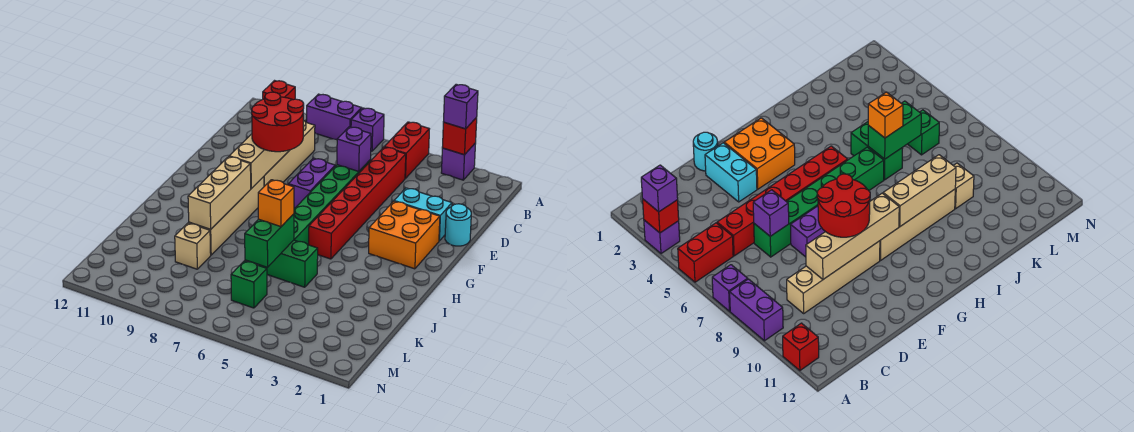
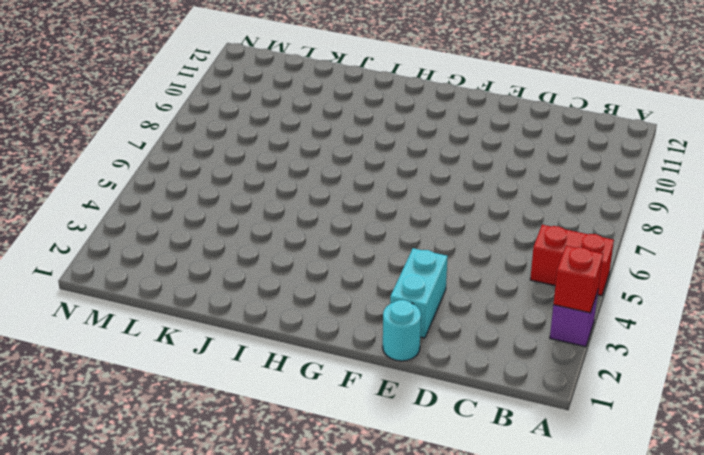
none -> purple 1x1 brick [351,108,384,151]
none -> purple 1x2 brick [307,94,362,140]
none -> red 1x1 brick [263,81,295,100]

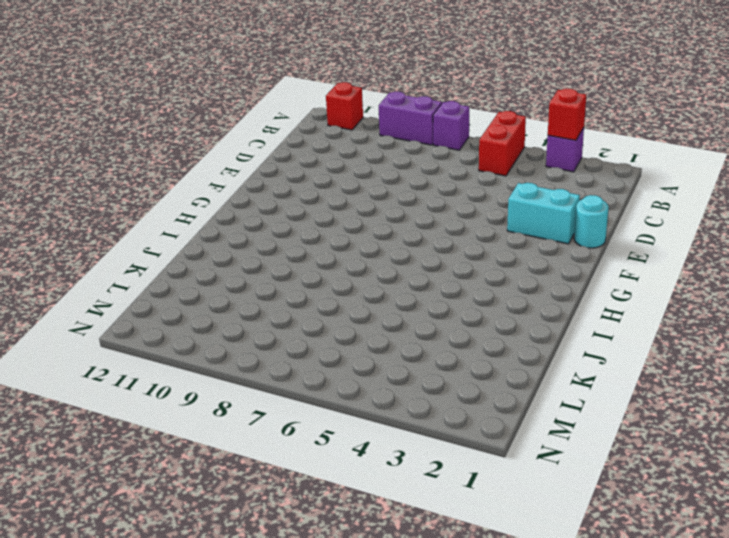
none -> red 1x6 brick [309,147,406,259]
none -> tan 1x4 brick [264,120,315,186]
none -> green 1x6 brick [294,160,371,245]

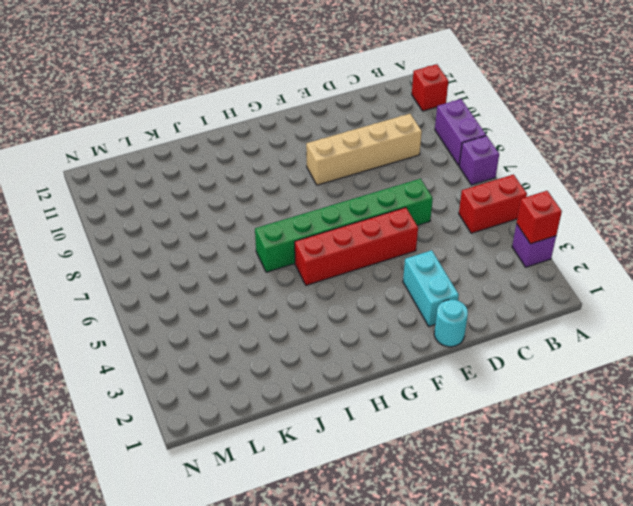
red 1x4 brick [295,207,418,285] -> red 1x6 brick [309,147,406,259]
none -> purple 1x2 brick [288,158,335,209]
none -> orange 2x2 brick [369,201,440,269]
none -> tan 1x4 brick [189,177,264,255]

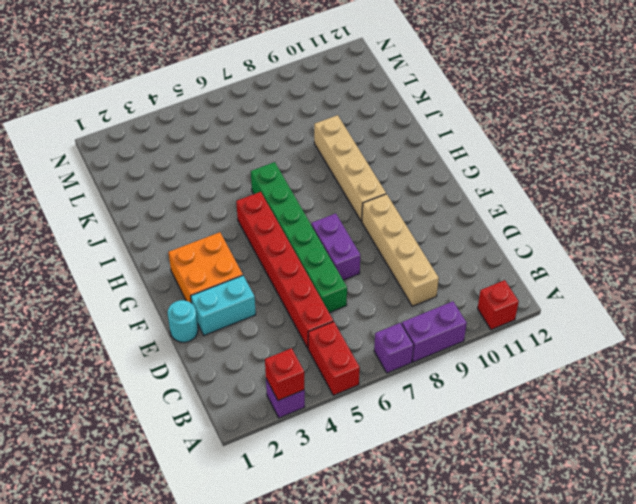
none -> green 1x2 brick [259,240,318,287]
none -> tan 1x1 brick [175,223,211,269]
none -> green 1x1 brick [231,261,267,308]

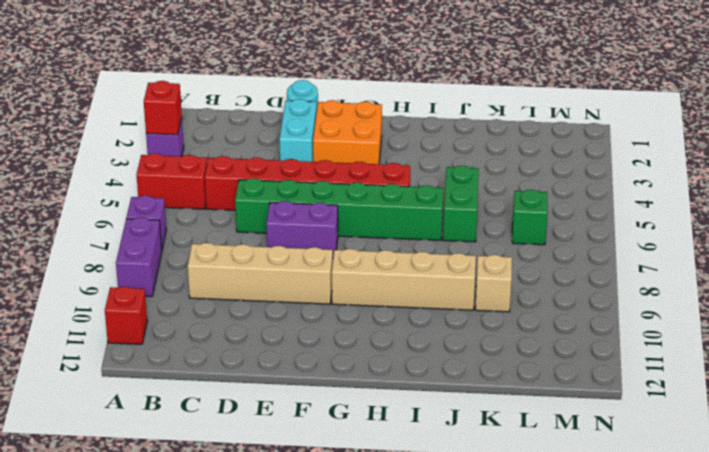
none -> purple 1x1 brick [337,127,371,171]
none -> tan 1x4 brick [229,134,289,189]
none -> tan 1x3 brick [188,157,251,229]

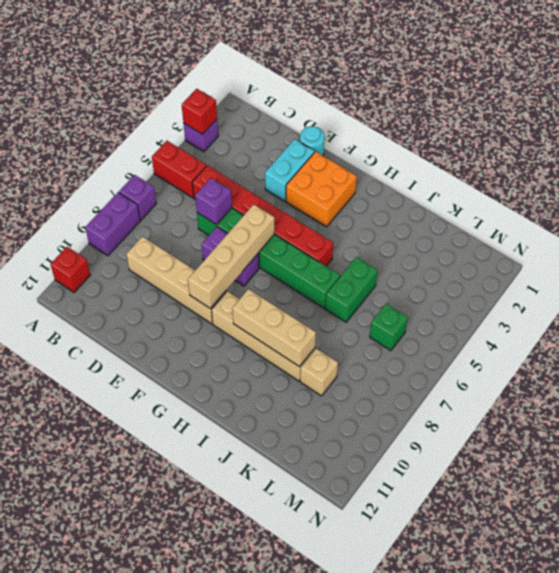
tan 1x4 brick [188,204,274,308] -> tan 1x4 brick turned to [229,134,289,189]
none -> green 1x2 brick [245,214,294,267]
none -> purple 1x1 brick [443,84,478,129]
none -> red 2x2 round brick [252,92,304,152]

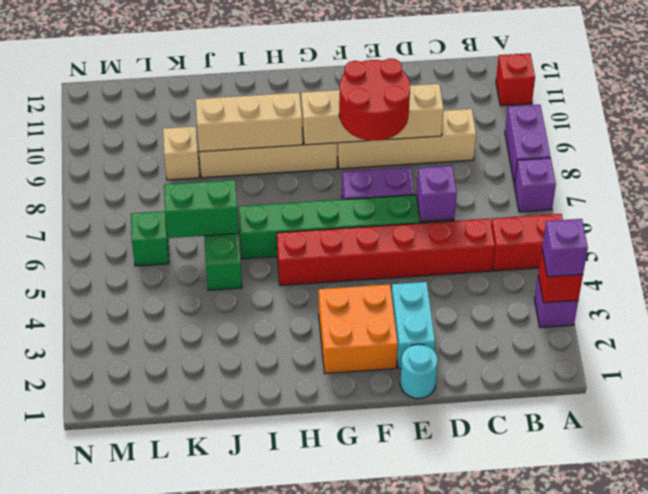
none -> orange 1x1 brick [258,180,294,227]

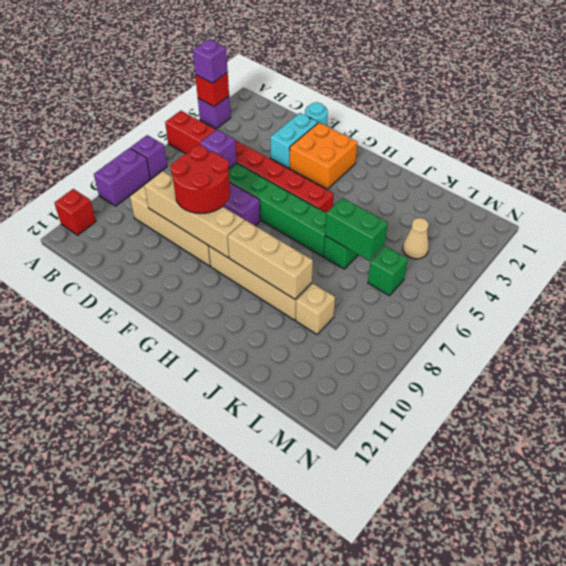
tan 1x1 cone [403,218,429,259] -> none
none -> orange 1x1 brick [258,180,294,227]

